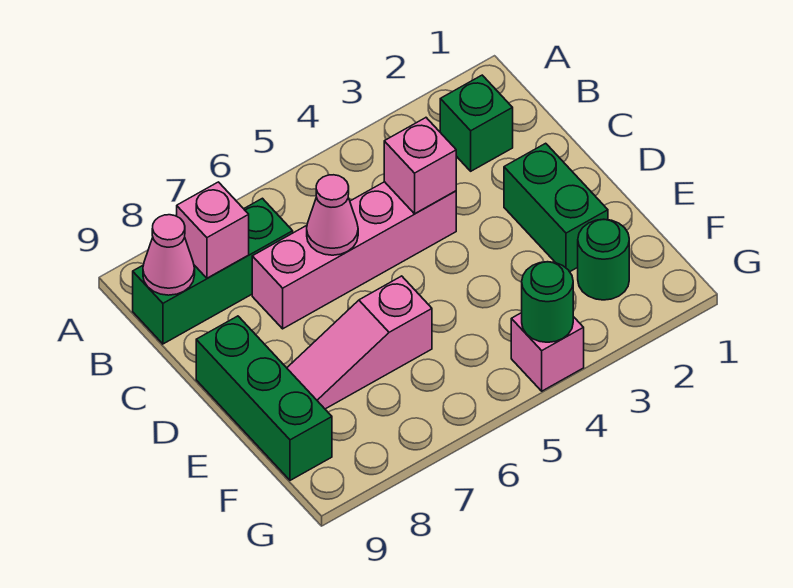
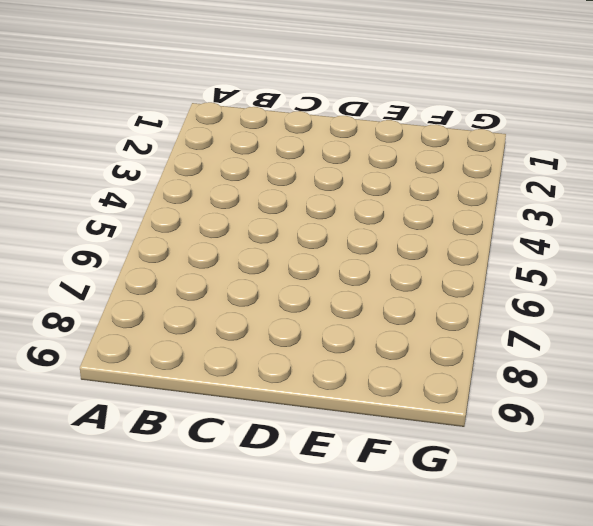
none -> green 1x1 brick [440,75,513,171]
none -> green 1x3 brick [133,198,293,344]
none -> pink 1x4 brick [252,182,456,329]

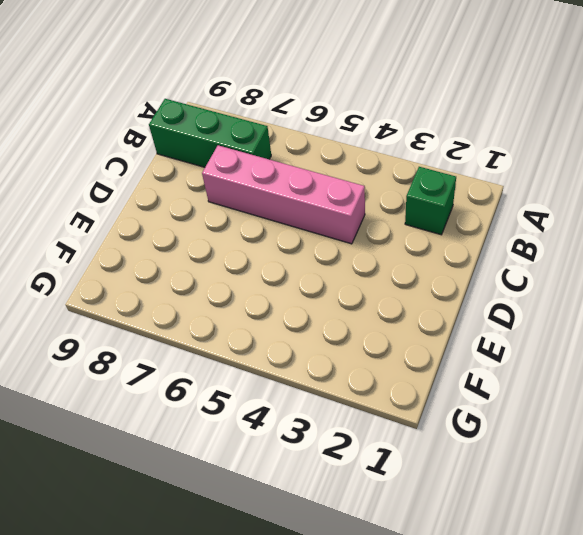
none -> green 1x2 brick [504,143,608,272]
none -> green 1x3 brick [196,316,332,480]
none -> pink 1x3 slope [287,276,432,409]

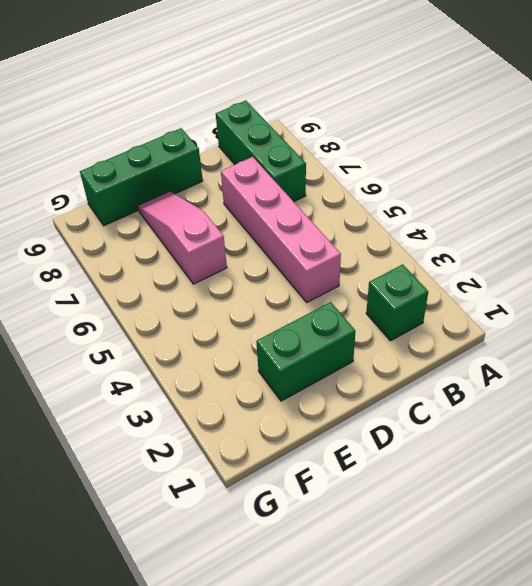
none -> green 1x1 round brick [578,219,629,300]
none -> pink 1x1 brick [511,313,584,391]
none -> pink 1x1 brick [177,182,249,278]

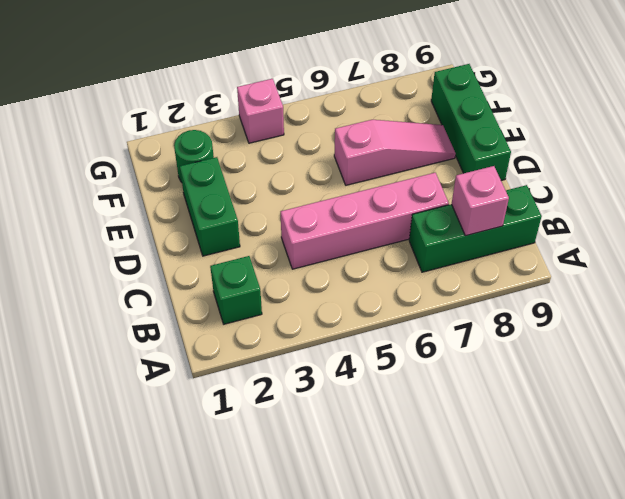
none -> pink 1x1 cone [143,215,195,295]
none -> pink 1x1 brick [384,118,456,214]
none -> pink 1x1 cone [307,175,358,255]

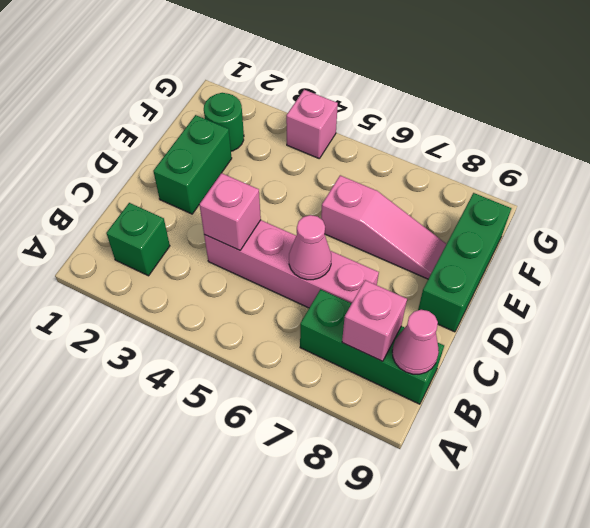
none -> green 1x1 round brick [522,262,573,342]

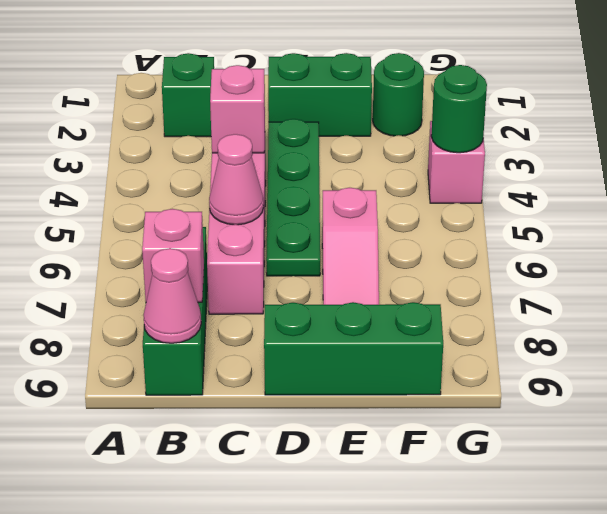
green 1x4 plate [266,119,320,276] -> none

